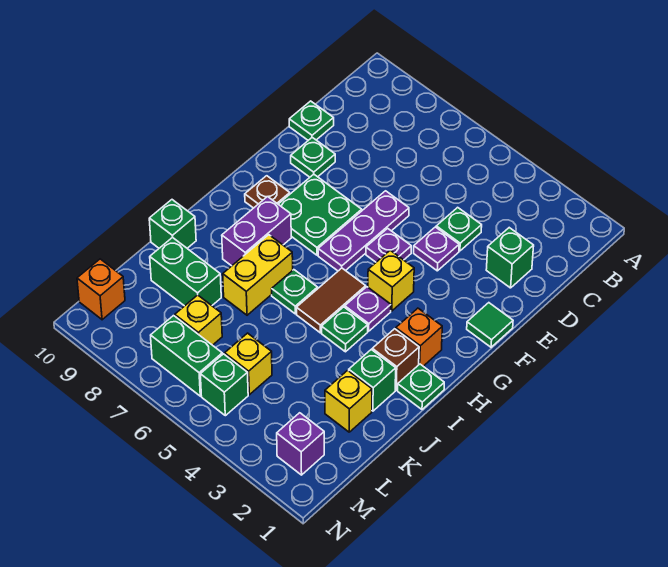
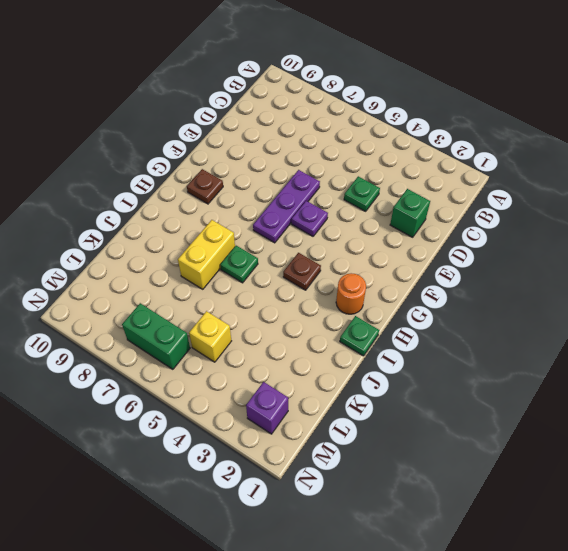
orange 1x1 round brick [336,273,366,314] -> orange 1x1 brick [396,308,442,366]
brown 1x1 plate [283,253,321,290] -> purple 1x1 plate [345,287,391,331]
none -> green 1x1 plate [289,101,334,140]
none -> purple 1x1 plate [414,227,459,271]
none -> green 1x1 plate [291,137,335,177]
none -> green 1x1 tile [467,303,513,347]

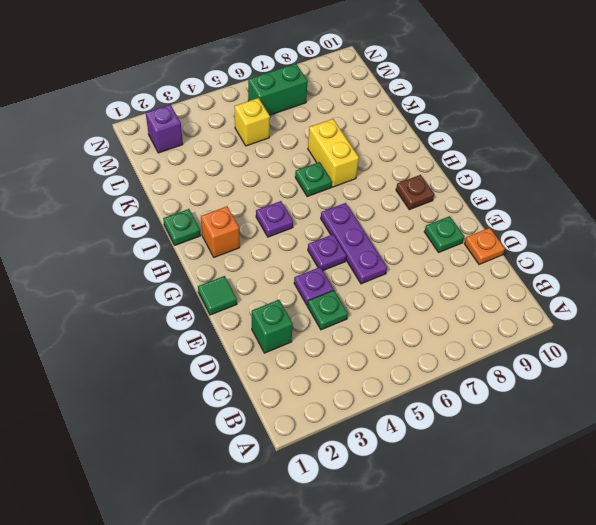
orange 1x1 plate [464,228,505,265] -> green 1x1 plate [289,101,334,140]
none -> green 2x2 plate [278,174,362,255]
none -> yellow 1x1 brick [368,250,414,311]
none -> brown 1x2 tile [296,268,366,333]
none -> purple 1x2 brick [222,197,291,266]

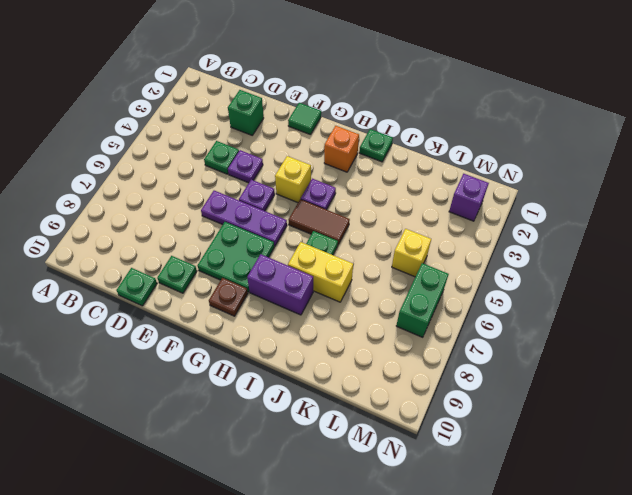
none -> brown 1x1 brick [372,329,419,390]
none -> green 1x1 plate [322,307,368,352]
none -> green 1x1 brick [349,350,396,411]
none -> green 1x1 brick [149,200,196,248]

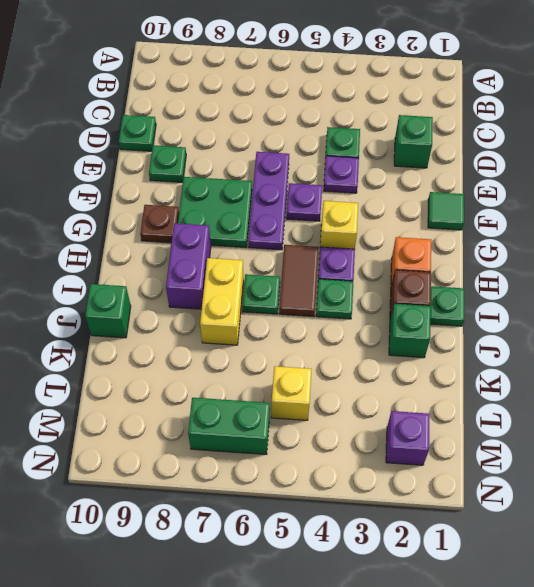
none -> yellow 1x1 brick [325,370,372,432]
none -> green 1x2 brick [150,237,221,306]
none -> yellow 1x1 brick [175,295,222,345]
none -> green 1x1 brick [200,354,248,416]

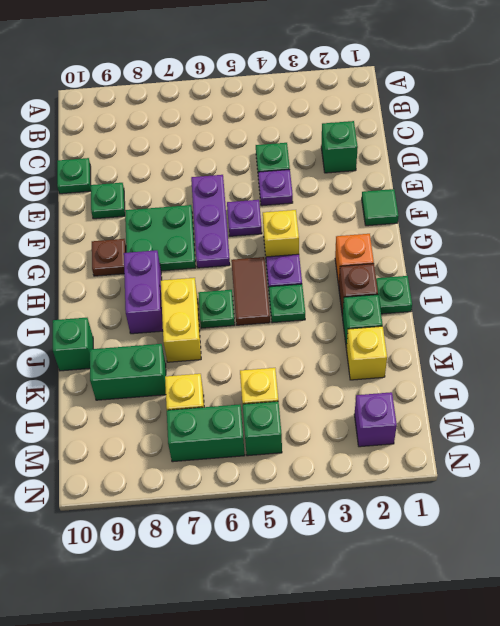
none -> orange 1x1 brick [77,259,125,320]

